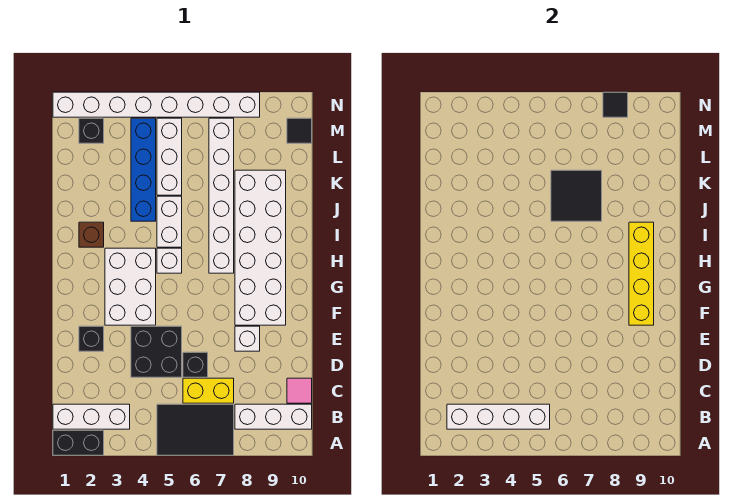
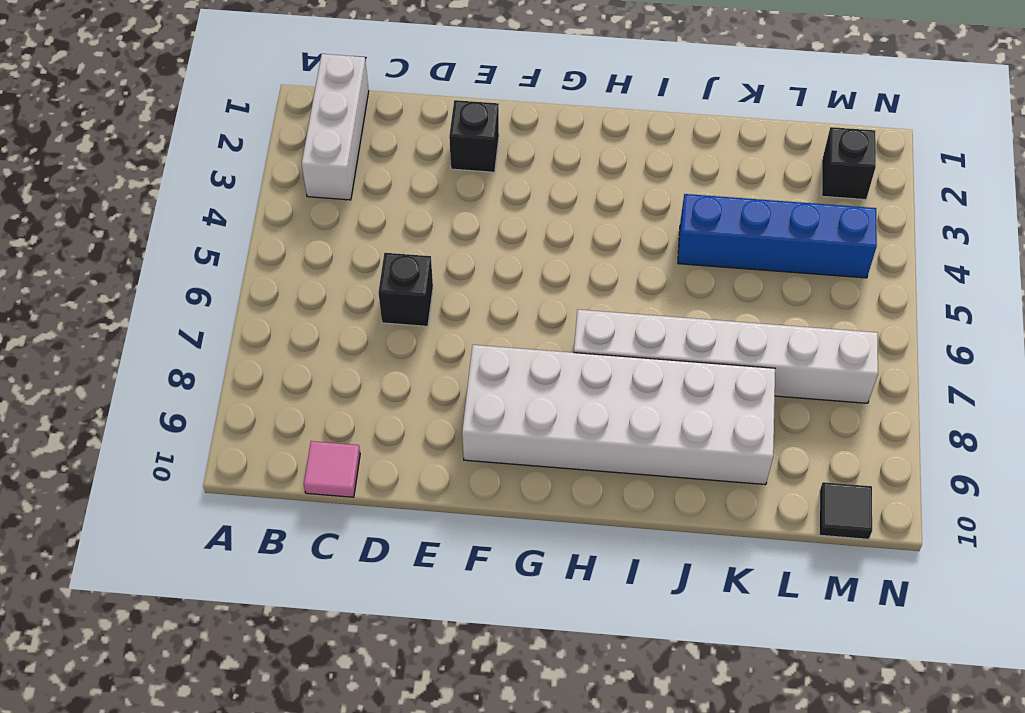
none -> black 1x2 brick [53,430,104,455]
none -> black 2x3 tile [157,404,234,455]
none -> white 1x3 brick [235,404,312,429]

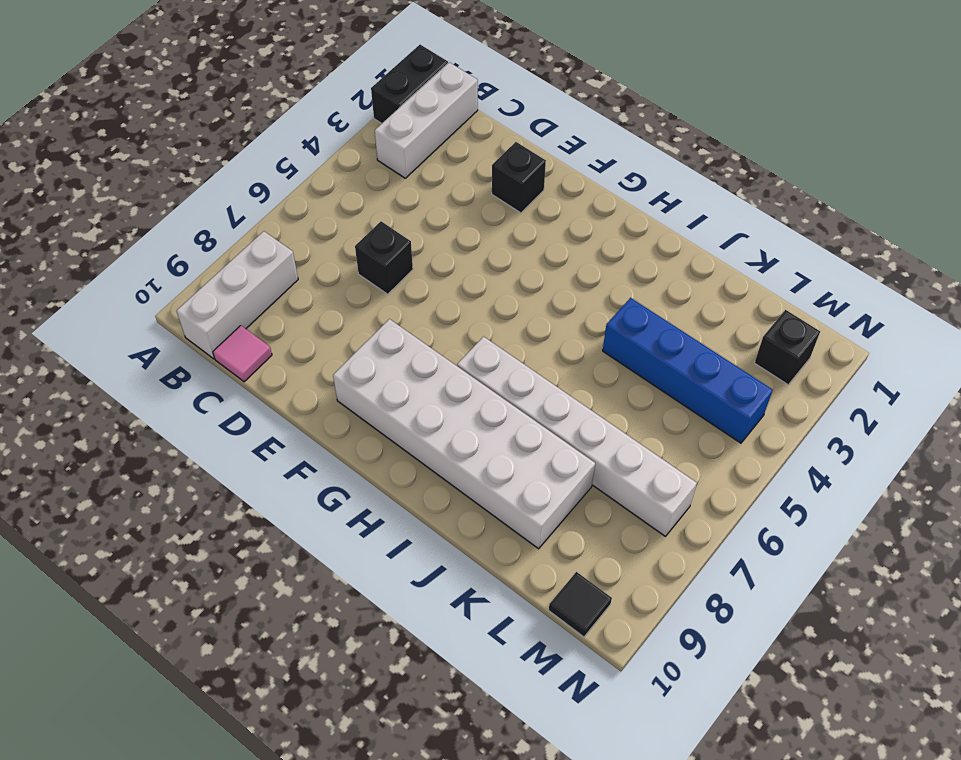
none -> black 2x3 tile [157,404,234,455]
none -> yellow 1x2 brick [183,378,234,403]
none -> black 2x2 brick [131,326,182,377]

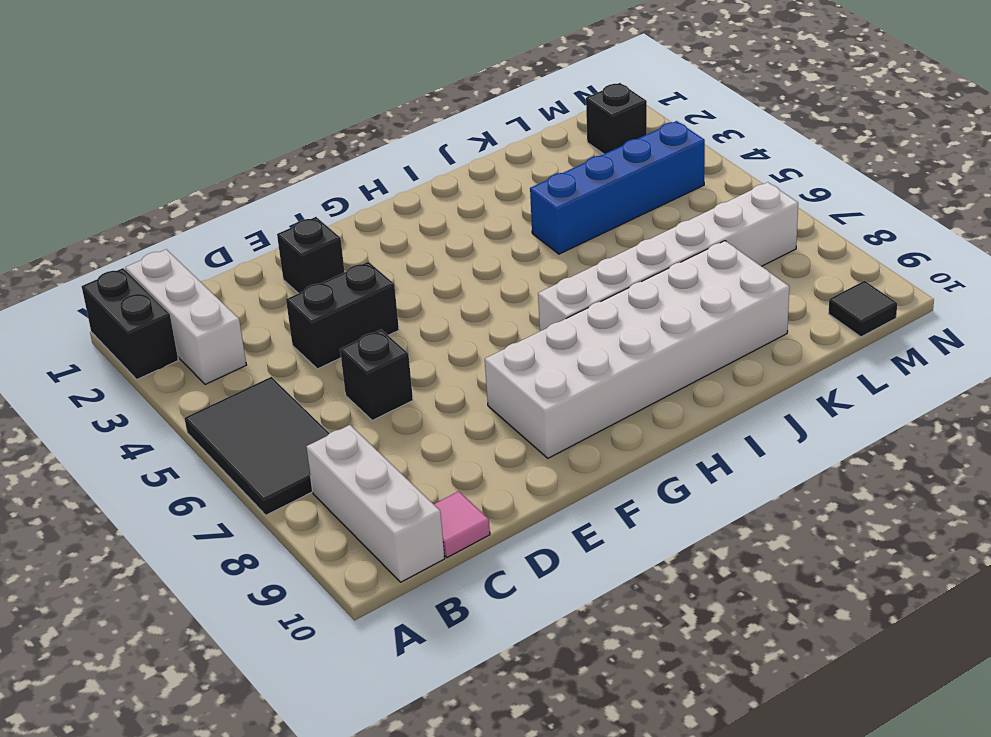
black 1x2 brick [286,262,399,369] -> black 2x2 brick [131,326,182,377]
none -> yellow 1x2 brick [183,378,234,403]
none -> white 1x1 brick [235,326,260,351]
none -> white 2x3 brick [105,248,156,325]

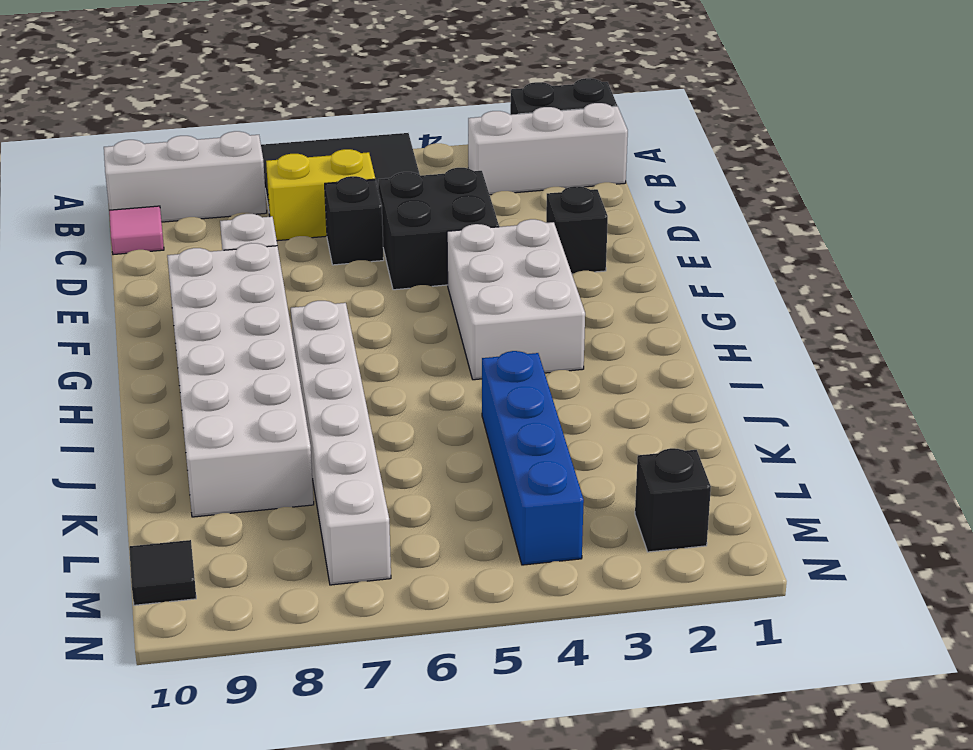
none -> white 1x1 brick [157,248,182,273]
none -> brown 1x1 brick [79,222,104,247]
none -> white 1x2 brick [157,196,182,247]

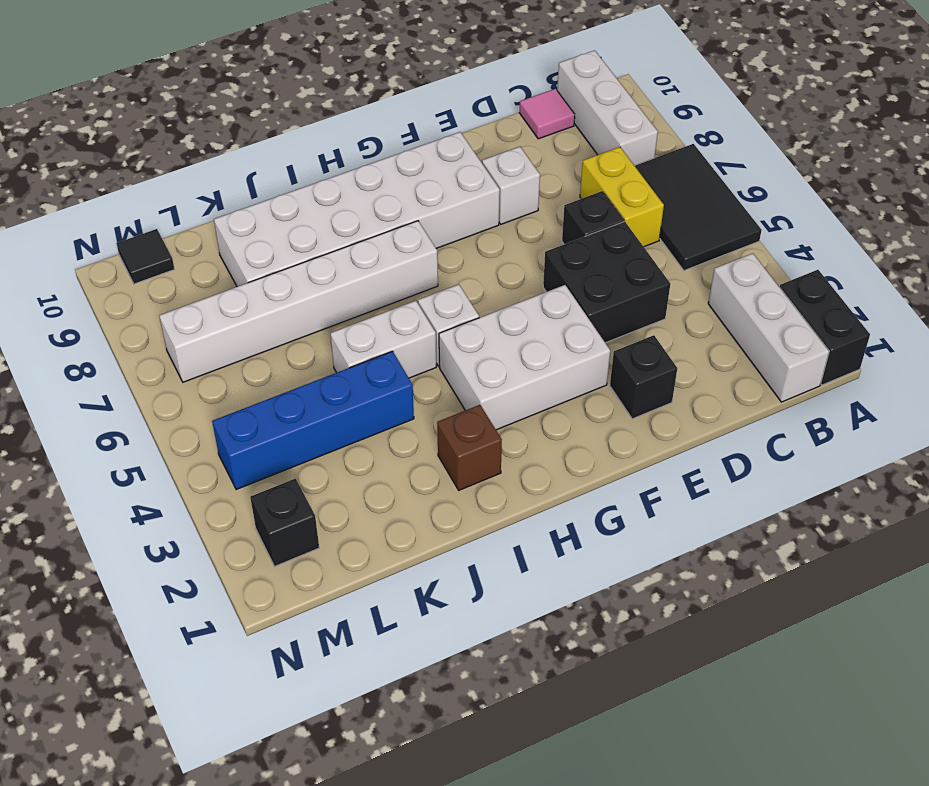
none -> white 1x3 brick [157,118,182,195]
none -> white 1x8 brick [53,92,260,117]
none -> white 1x4 brick [447,404,550,429]

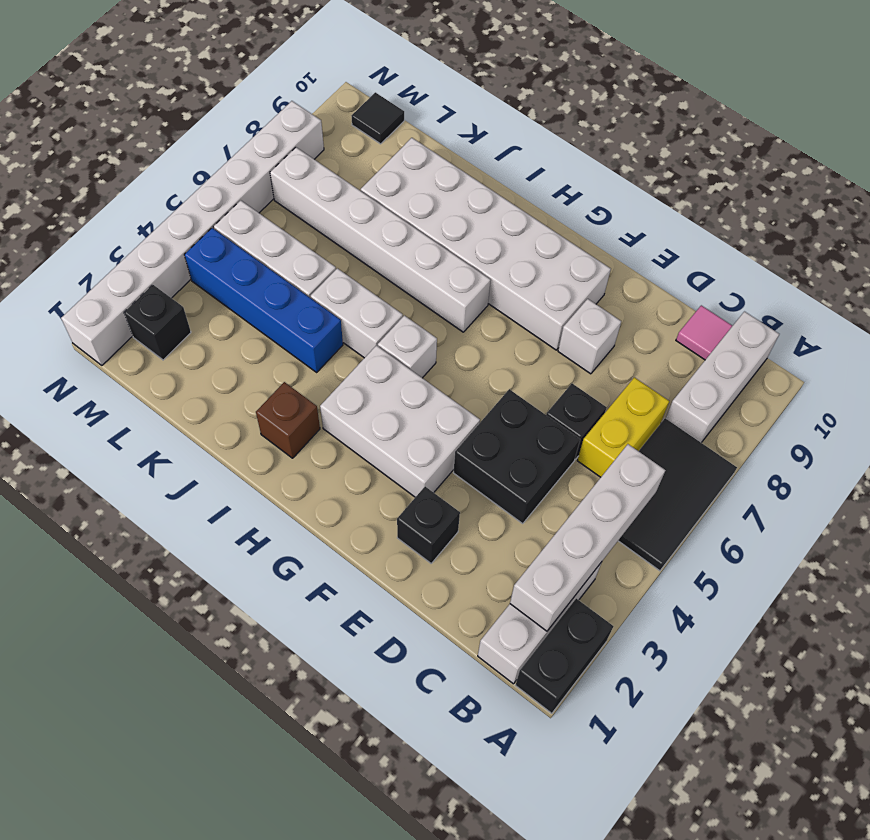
none -> yellow 1x4 brick [629,222,654,325]
none -> black 2x2 tile [551,170,602,221]
none -> black 1x1 tile [603,92,628,117]

